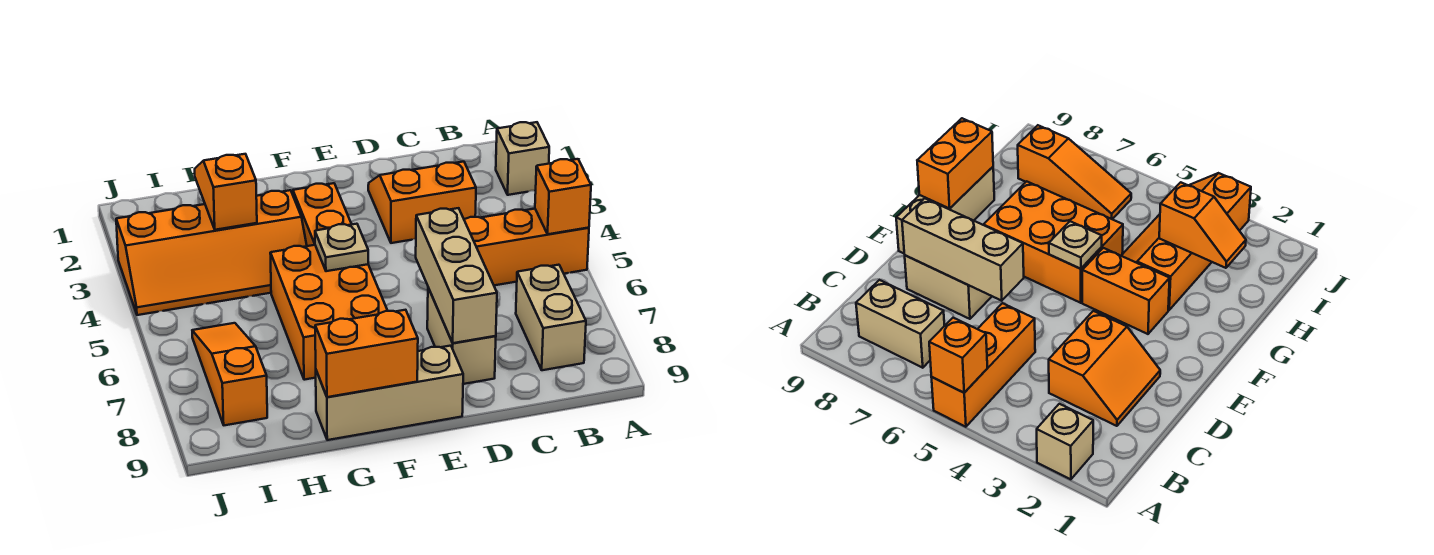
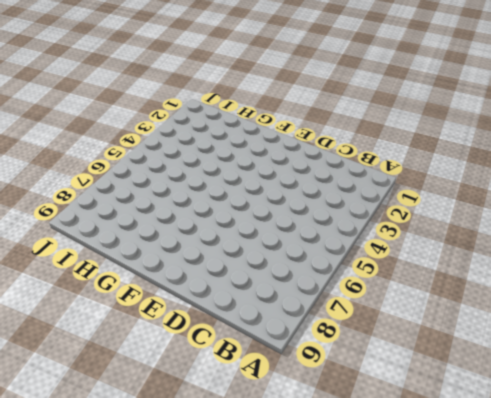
none -> tan 1x1 brick [496,122,549,195]
none -> orange 1x3 brick [464,209,589,285]
none -> tan 1x2 brick [516,265,586,370]

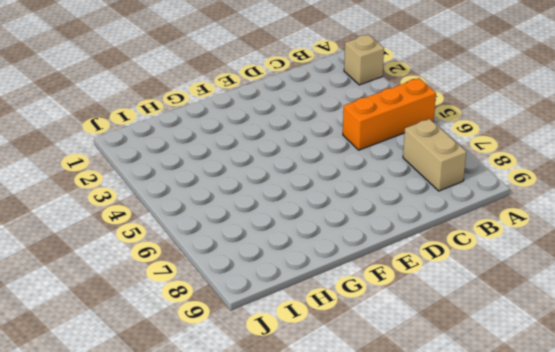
none -> orange 2x2 slope [368,162,476,243]
none -> tan 1x2 brick [427,288,496,384]
none -> tan 1x3 brick [316,346,463,440]

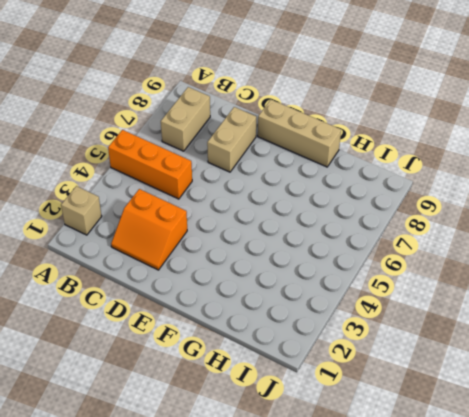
none -> orange 1x2 brick [293,183,352,246]
none -> orange 2x3 brick [270,245,388,380]
none -> orange 2x4 slope [116,190,307,315]

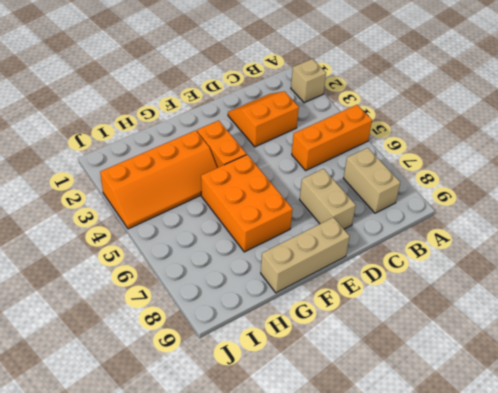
none -> orange 1x3 slope [192,323,267,425]
none -> orange 1x1 brick [535,159,591,234]
none -> tan 1x3 brick [416,208,497,343]

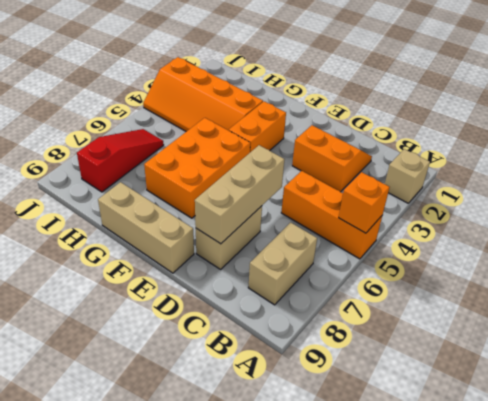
red 1x3 slope [77,129,164,192] -> orange 1x3 slope [192,323,267,425]
none -> tan 1x1 plate [315,224,368,271]
none -> orange 1x2 brick [315,310,418,397]
none -> orange 1x2 slope [195,154,257,230]

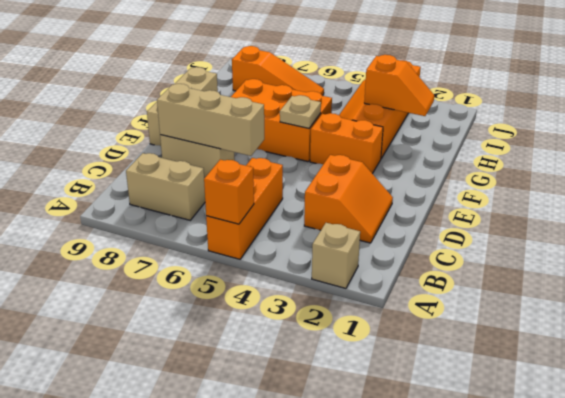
none -> orange 1x2 brick [315,310,418,397]

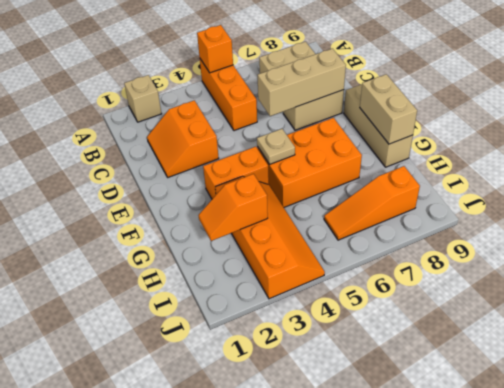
tan 1x2 brick [360,74,417,144] -> orange 1x2 brick [315,310,418,397]

